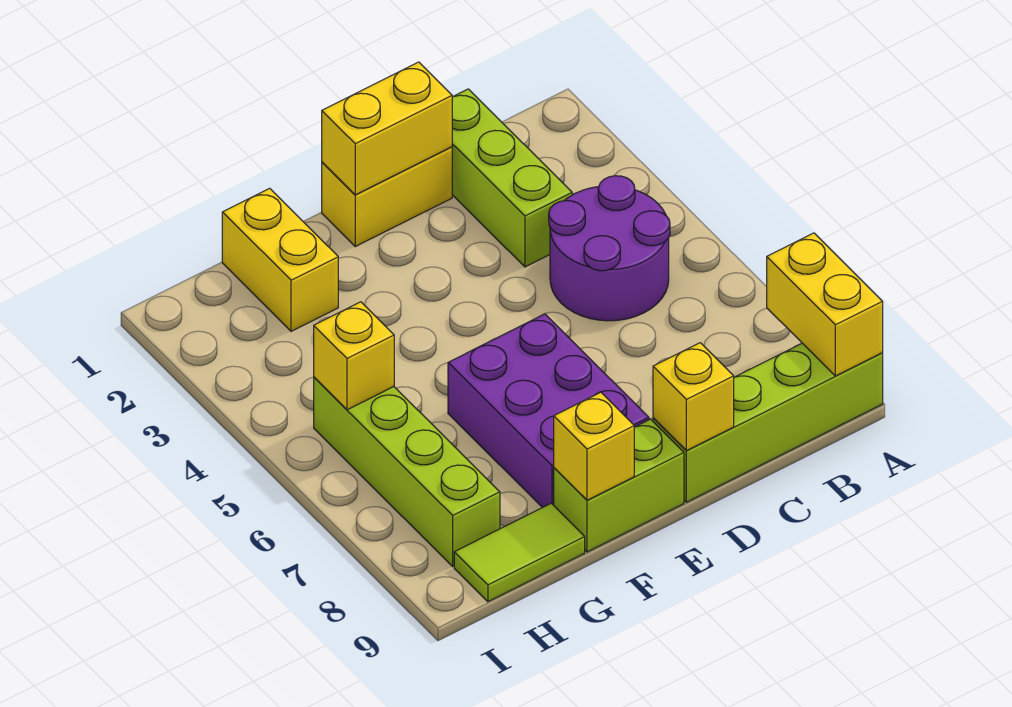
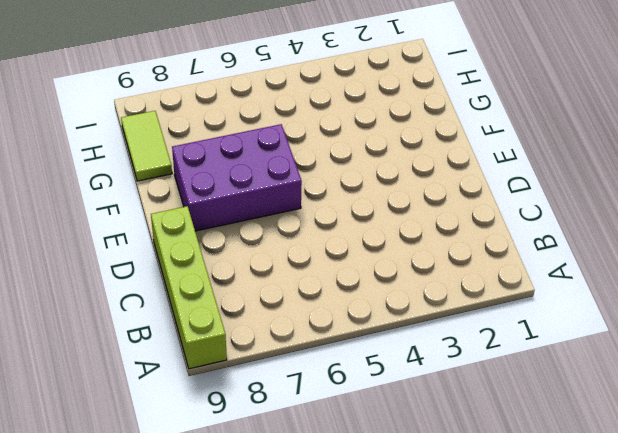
none -> purple 2x2 round brick [549,176,670,321]
none -> lime 1x3 brick [452,89,572,267]
none -> yellow 1x2 brick [322,147,452,247]

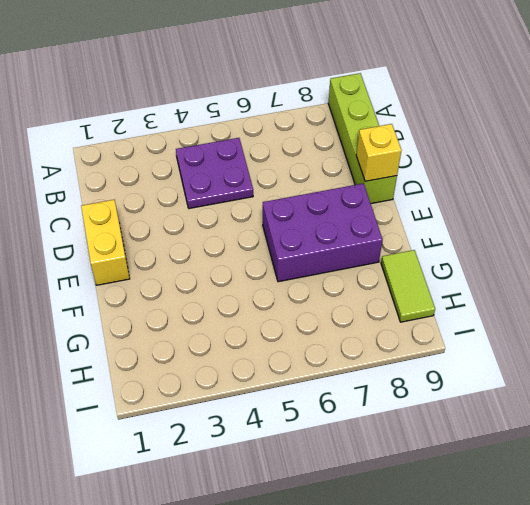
purple 2x2 plate [176,138,253,209] -> purple 2x2 round brick [549,176,670,321]
none -> lime 1x3 brick [452,89,572,267]
none -> lime 1x2 brick [554,419,684,552]
none -> yellow 1x2 brick [222,188,338,331]

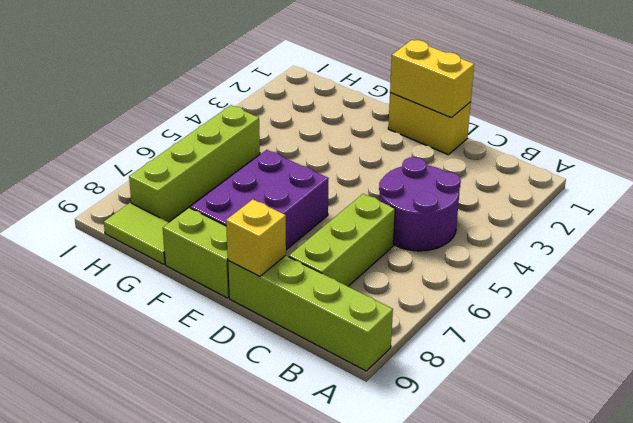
lime 1x3 brick [289,194,395,286] -> lime 1x3 brick moved to [452,89,572,267]
none -> yellow 1x2 brick [222,188,338,331]
none -> yellow 1x2 brick [767,233,883,376]
none -> yellow 1x1 brick [554,392,634,500]

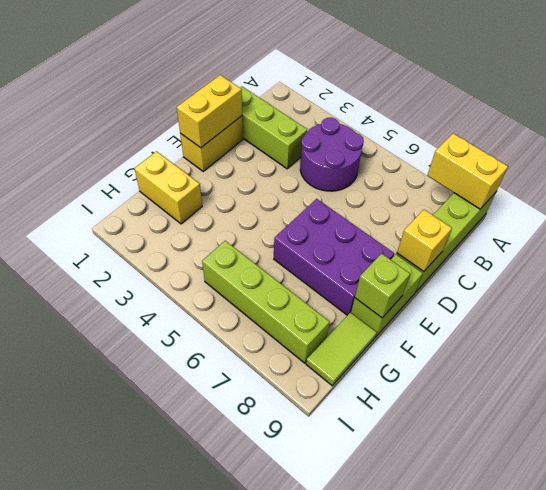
lime 1x1 brick [355,254,410,318] -> yellow 1x1 brick [554,392,634,500]
none -> yellow 1x1 brick [314,302,394,410]

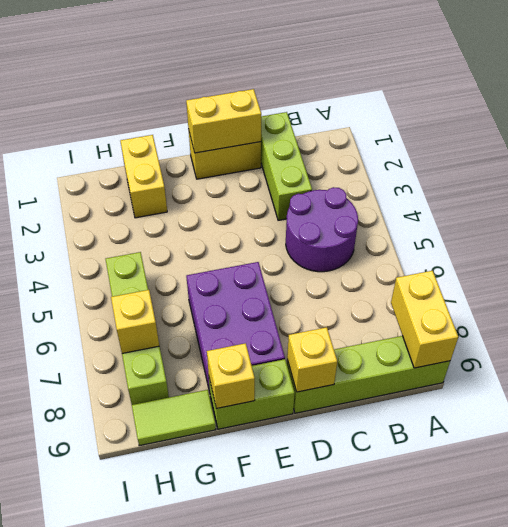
yellow 1x1 brick [111,290,159,353] -> yellow 1x1 brick moved to [314,302,394,410]

